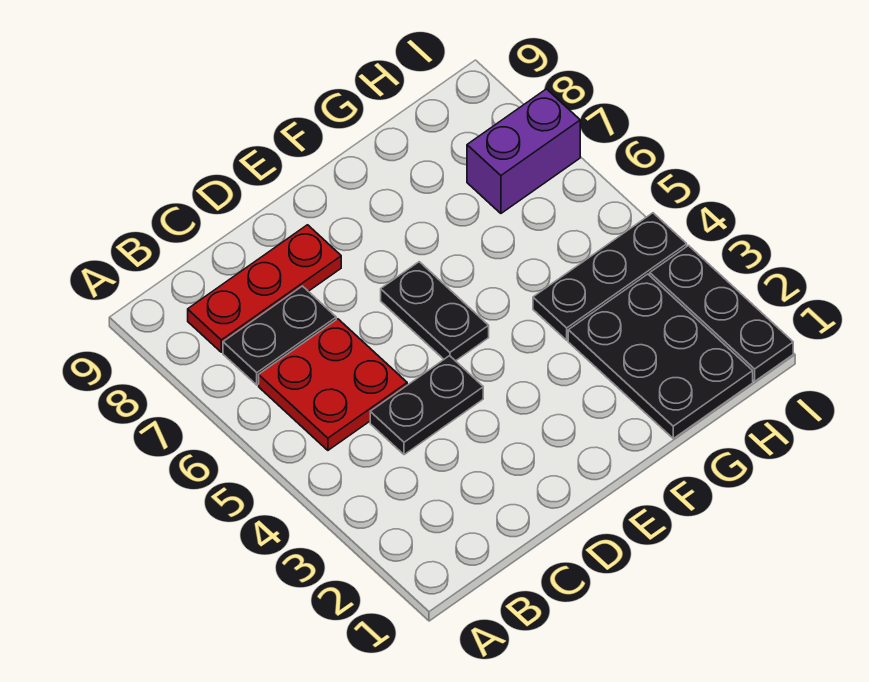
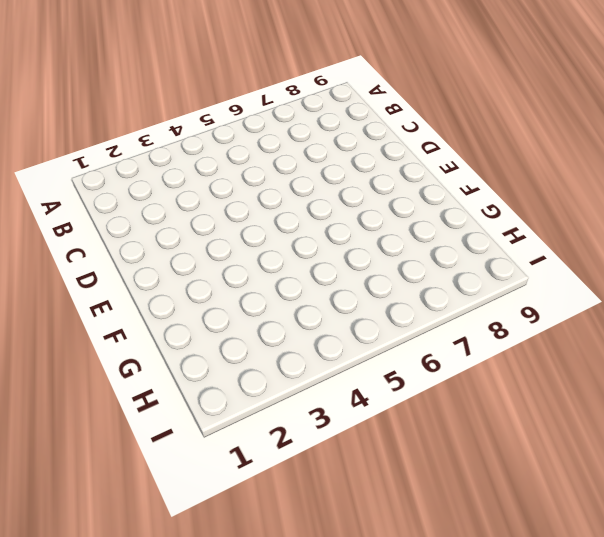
none -> red 2x2 plate [259,319,407,450]
none -> black 1x2 plate [223,286,336,385]

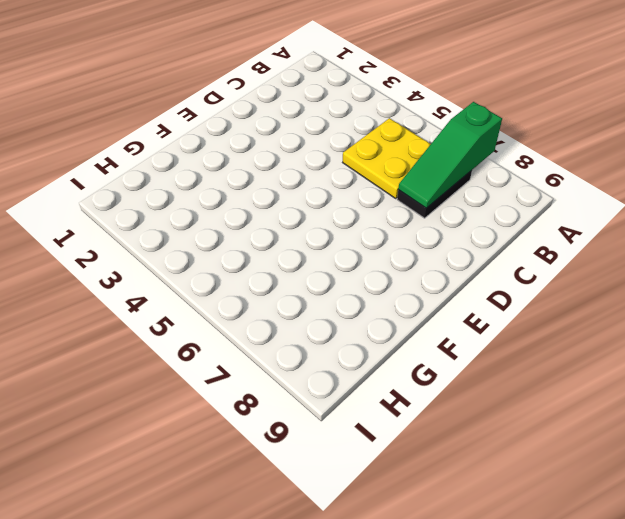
green 1x3 slope [398,102,502,208] -> none
yellow 2x2 plate [343,118,431,198] -> red 2x2 plate [259,319,407,450]
none -> red 1x3 plate [188,225,341,352]
none -> black 1x2 plate [370,356,483,455]

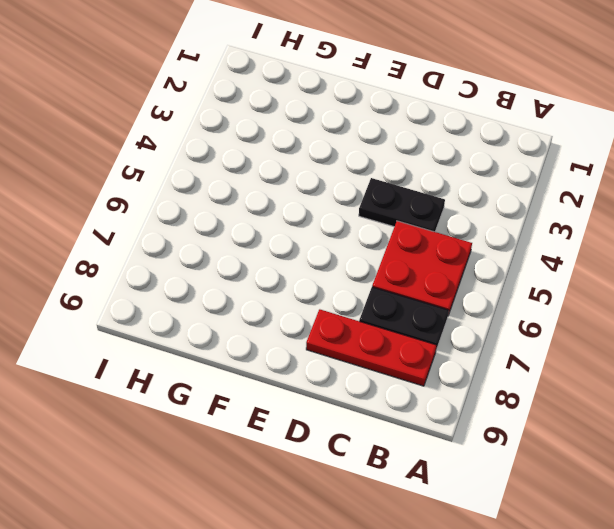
none -> black 1x2 plate [381,262,489,361]
none -> black 2x3 plate [568,274,753,438]

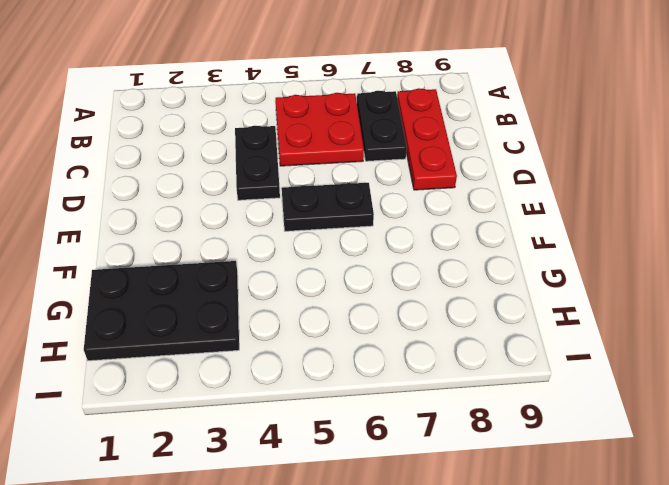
none -> black 1x3 plate [533,213,687,340]
none -> purple 1x2 brick [467,89,580,213]

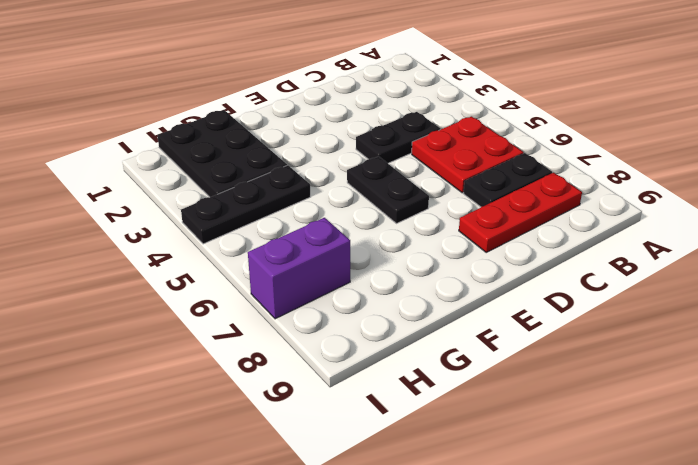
none -> black 1x3 plate [650,246,793,381]

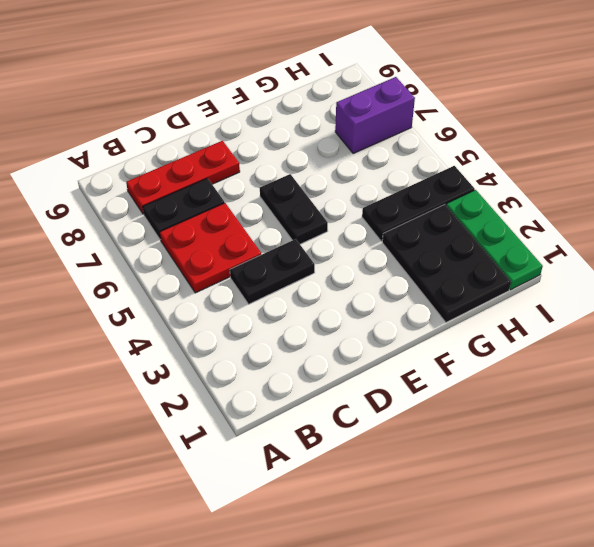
green 1x3 plate [446,190,543,290] -> black 1x3 plate [650,246,793,381]

